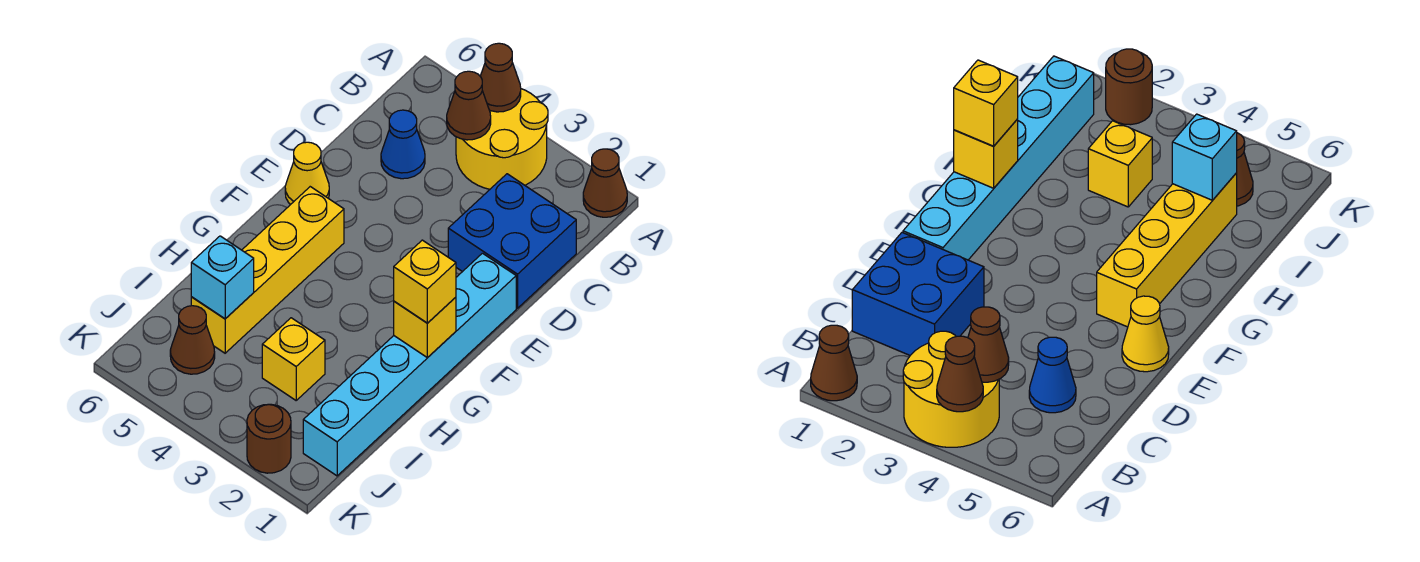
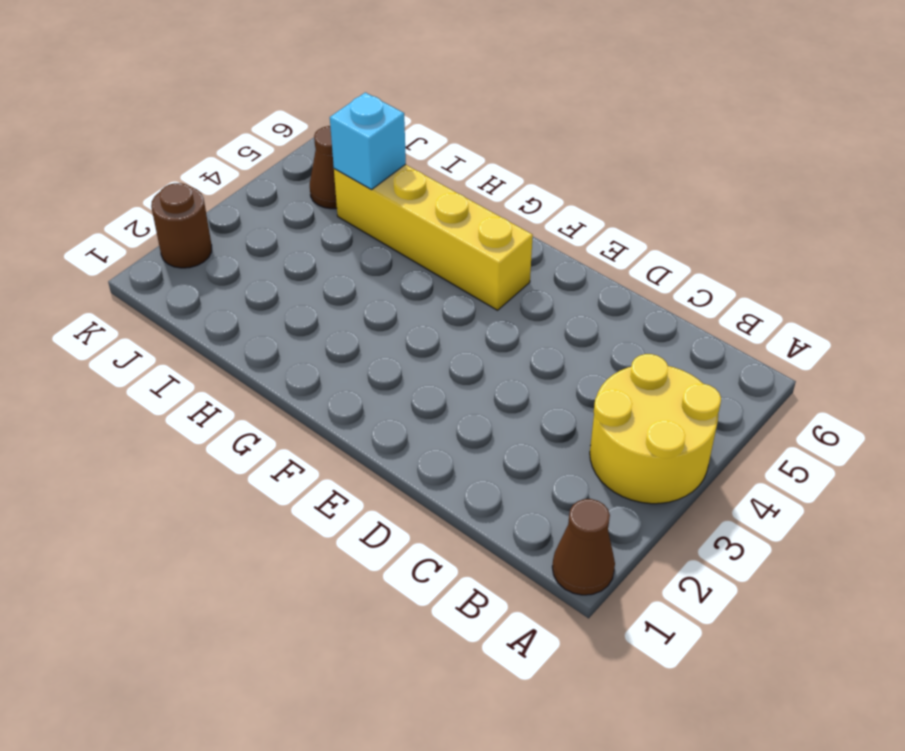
none -> blue 2x2 brick [448,174,576,308]
none -> blue 1x1 cone [381,110,425,179]
none -> cyan 1x6 brick [303,253,516,476]

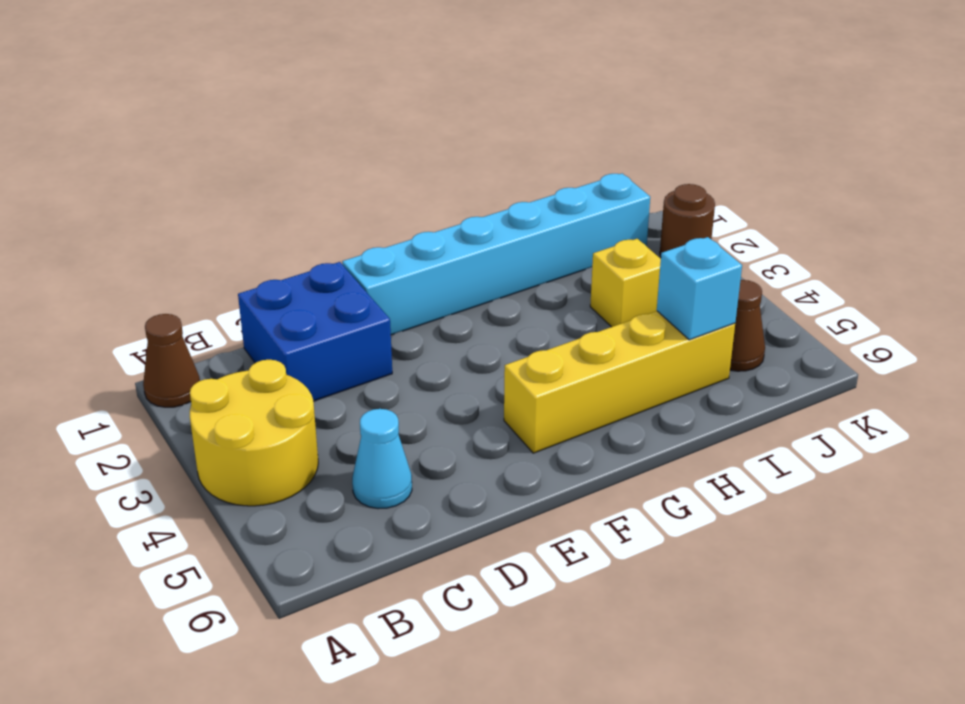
cyan 1x1 cone [352,409,412,509] -> blue 1x1 cone [381,110,425,179]
none -> yellow 1x1 cone [285,142,329,204]
none -> brown 1x1 cone [480,43,521,112]
none -> brown 1x1 cone [447,71,491,140]

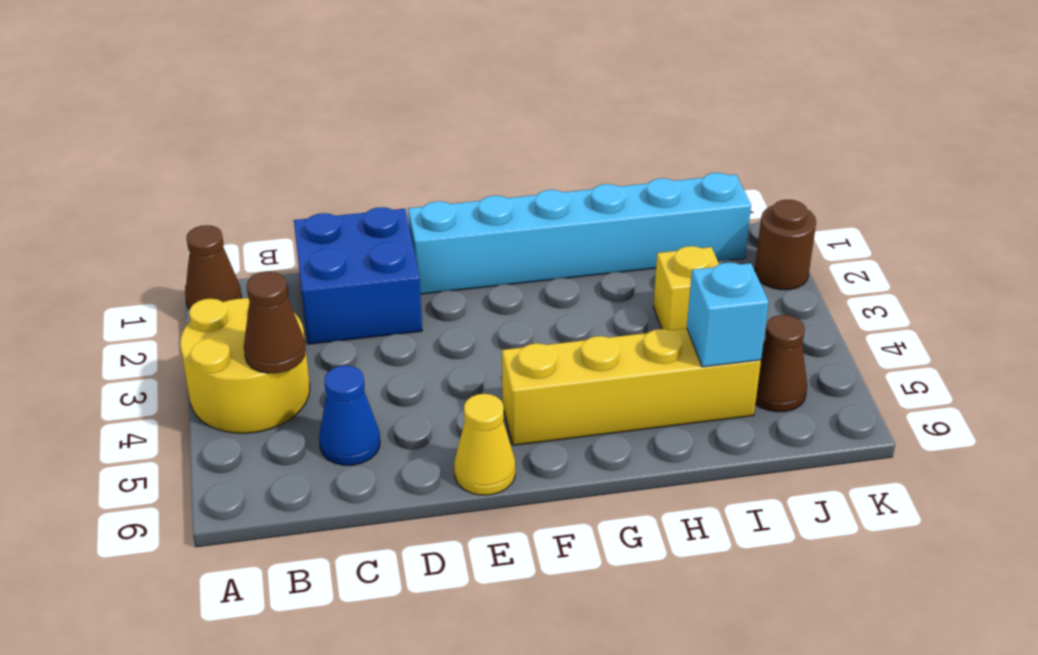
none -> brown 1x1 cone [480,43,521,112]
none -> yellow 1x1 brick [394,297,456,358]
none -> yellow 1x1 brick [394,240,456,323]

